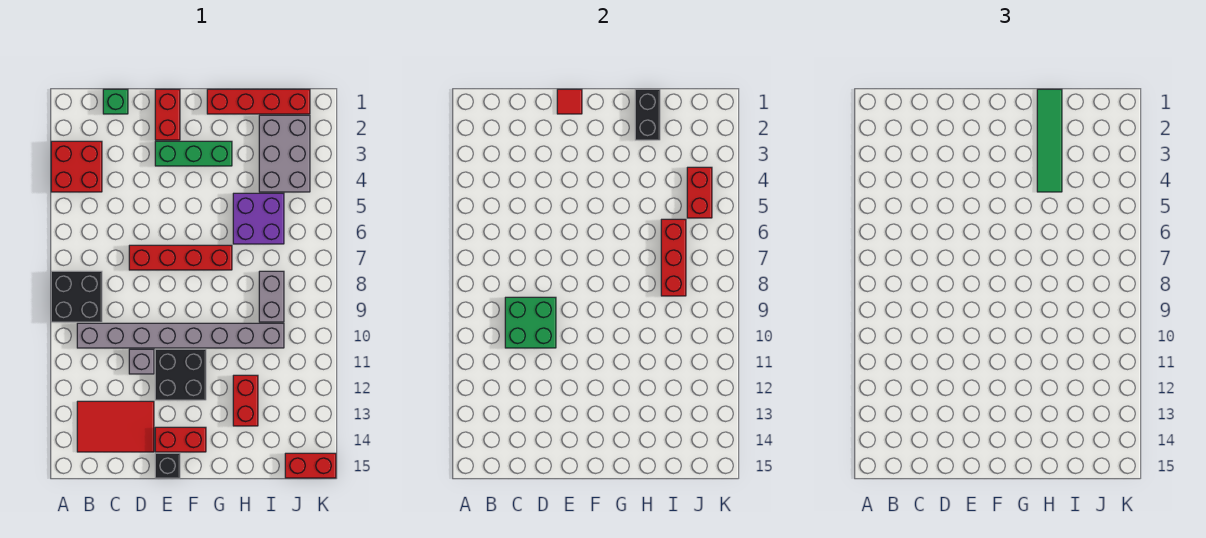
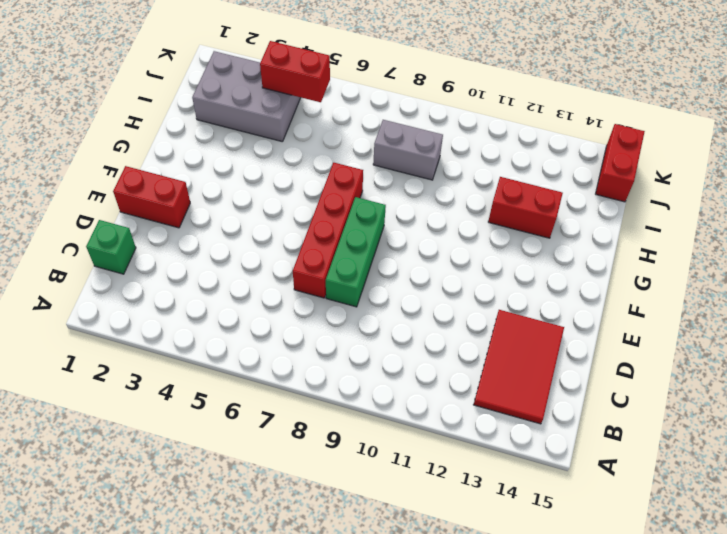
green 1x3 brick [326,197,386,307] -> green 1x3 brick moved to [155,141,232,166]
none -> red 2x2 brick [51,141,102,192]
none -> black 2x2 brick [51,271,102,322]
none -> grey 1x8 brick [77,323,284,348]

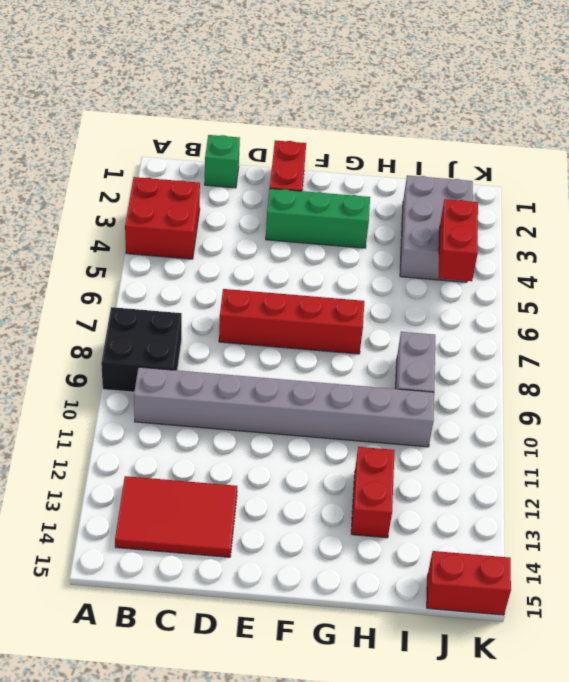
none -> grey 1x1 brick [129,349,154,374]
none -> black 2x2 brick [155,349,206,400]
none -> red 1x2 brick [155,427,206,452]

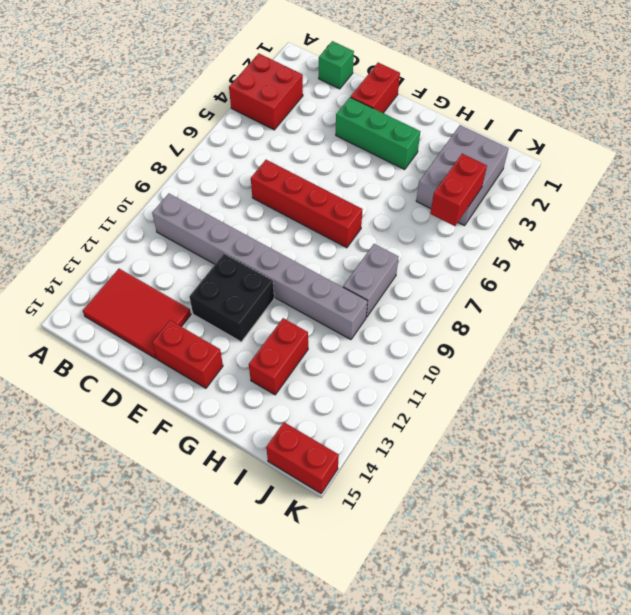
none -> black 2x2 brick [51,271,102,322]
none -> grey 1x1 brick [129,349,154,374]
none -> black 1x1 brick [155,453,180,478]

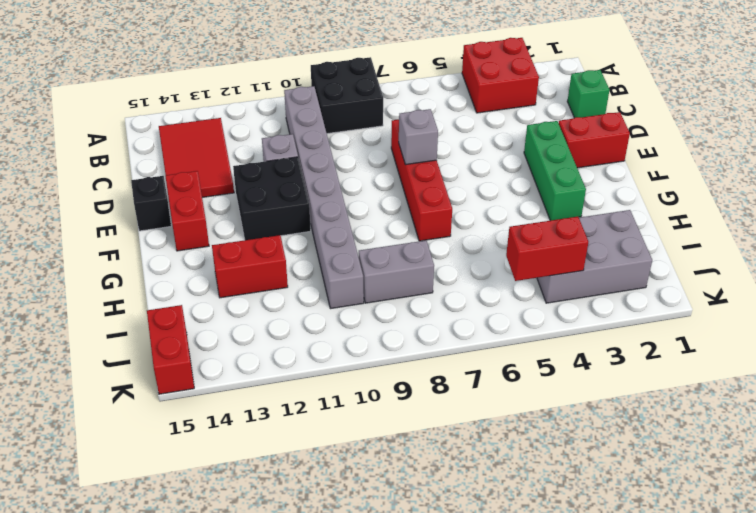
grey 1x1 brick [399,109,438,165] -> none
none -> red 1x4 brick [207,89,310,114]
none -> purple 2x2 brick [233,193,284,244]
none -> green 2x2 brick [505,297,556,348]

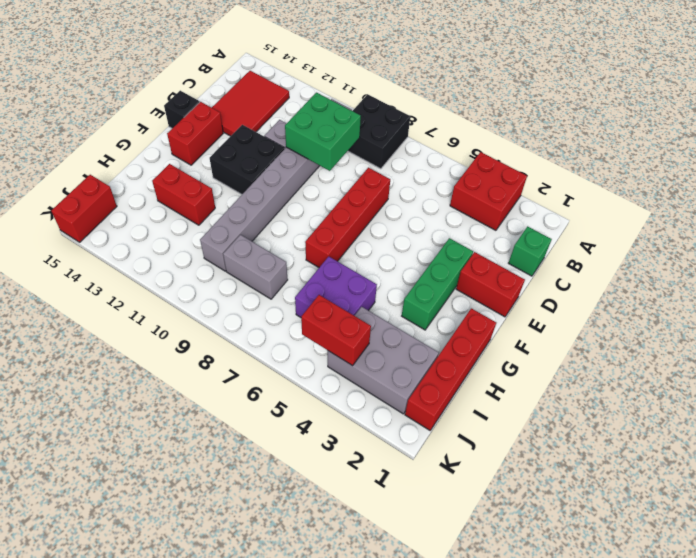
none -> red 1x1 tile [557,89,582,114]
none -> black 1x2 brick [635,89,660,140]
none -> red 1x3 brick [661,219,686,296]

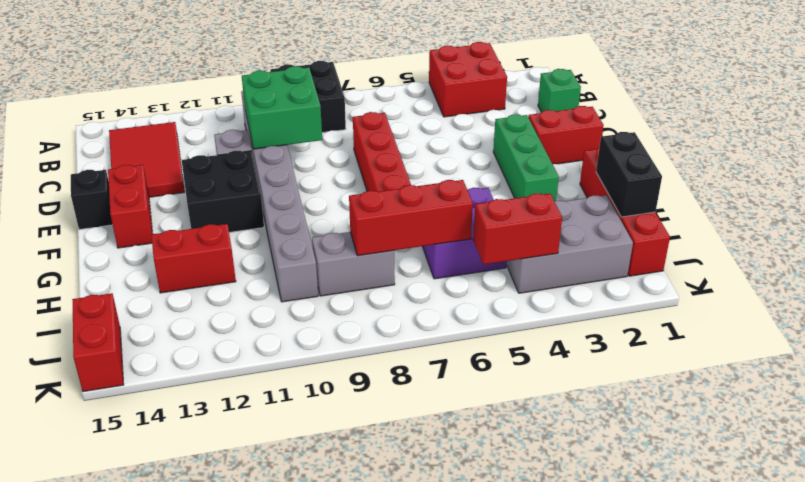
black 1x2 brick [596,132,662,217] -> black 1x2 brick turned to [635,89,660,140]
none -> red 1x1 tile [557,89,582,114]
none -> green 1x4 tile [1037,89,1062,192]

